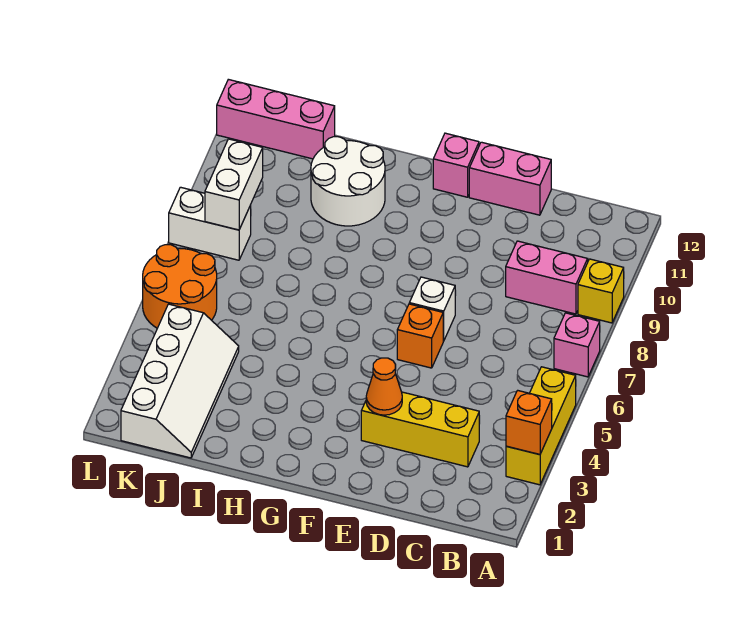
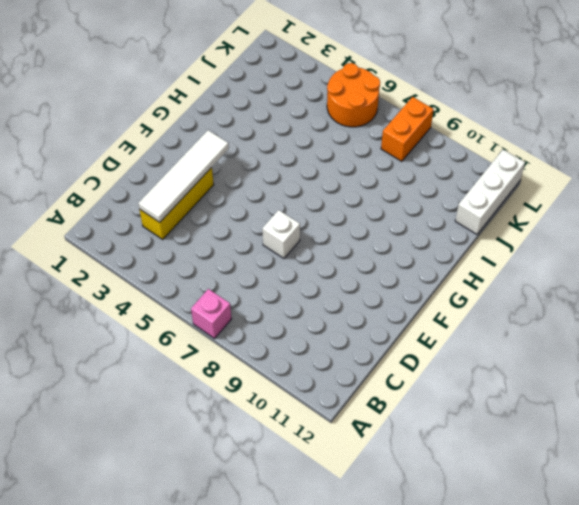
white 1x4 tile [138,130,229,222] -> orange 1x1 cone [366,358,402,415]
white 1x3 brick [455,150,525,234] -> pink 1x3 brick [217,79,335,159]
orange 1x2 brick [381,97,434,161] -> white 1x2 brick [169,187,251,260]
none -> yellow 1x3 brick [506,367,576,485]
none -> yellow 1x1 brick [578,259,624,323]
none -> pink 1x2 brick [506,241,588,314]

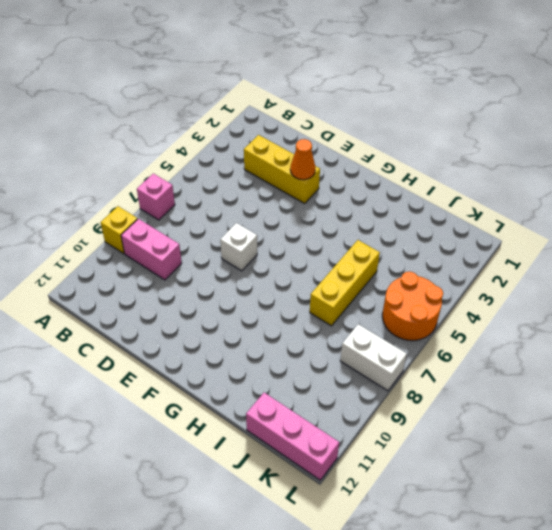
yellow 1x3 brick [310,240,380,326] -> yellow 1x3 brick moved to [506,367,576,485]
none -> pink 1x2 brick [469,142,551,215]
none -> orange 1x1 brick [397,304,443,368]
none -> pink 1x1 brick [433,133,479,197]

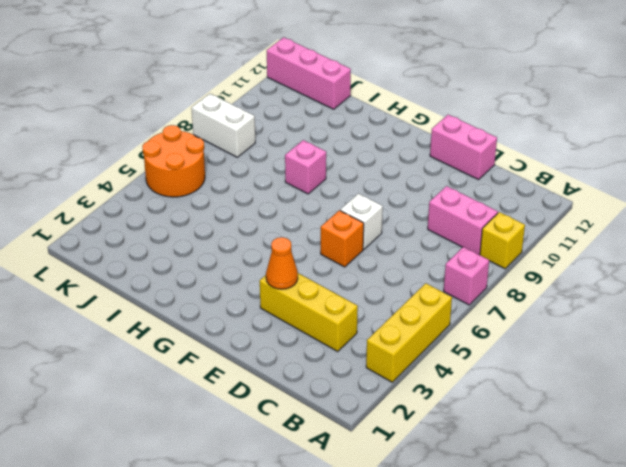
pink 1x1 brick [285,140,326,194] -> pink 1x1 brick moved to [433,133,479,197]
none -> white 2x2 round brick [311,137,385,226]
none -> white 2x4 slope [121,304,239,458]
none -> orange 1x1 brick [506,390,552,454]

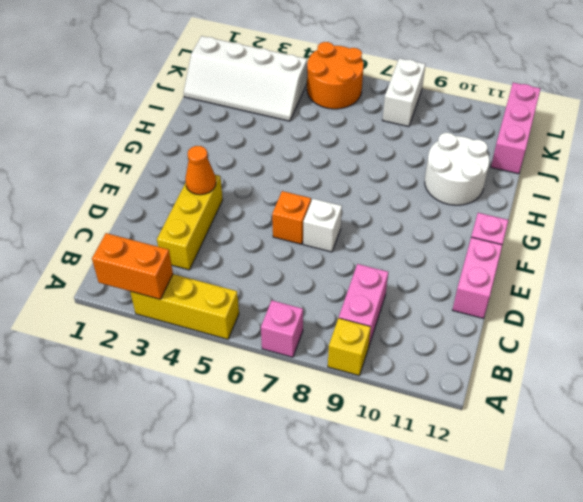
orange 1x2 brick [92,233,173,299] -> orange 1x1 brick [506,390,552,454]
none -> white 1x2 brick [205,139,263,230]

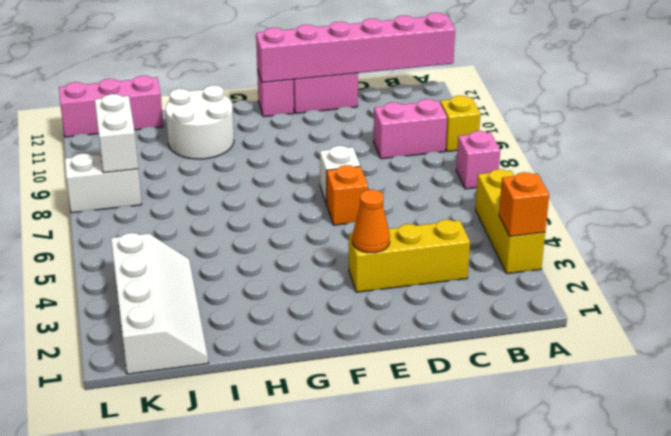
pink 1x6 brick [256,13,455,82] -> none
none -> orange 2x2 round brick [143,245,217,328]

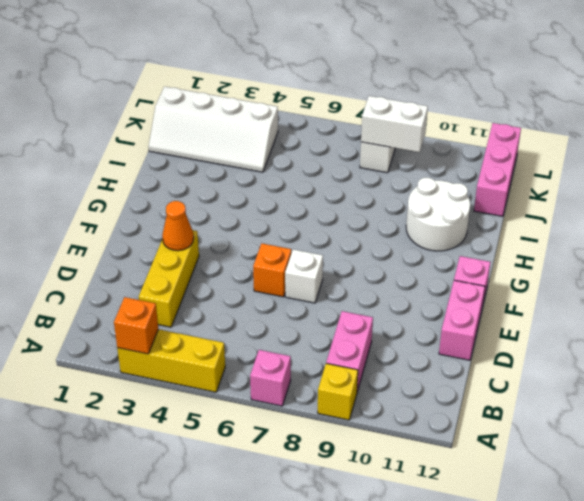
none -> orange 2x2 round brick [143,245,217,328]

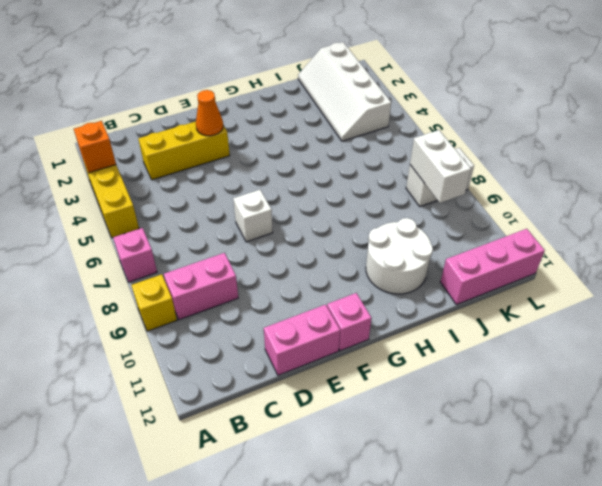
none -> orange 1x1 brick [397,304,443,368]
none -> orange 2x2 round brick [143,245,217,328]

